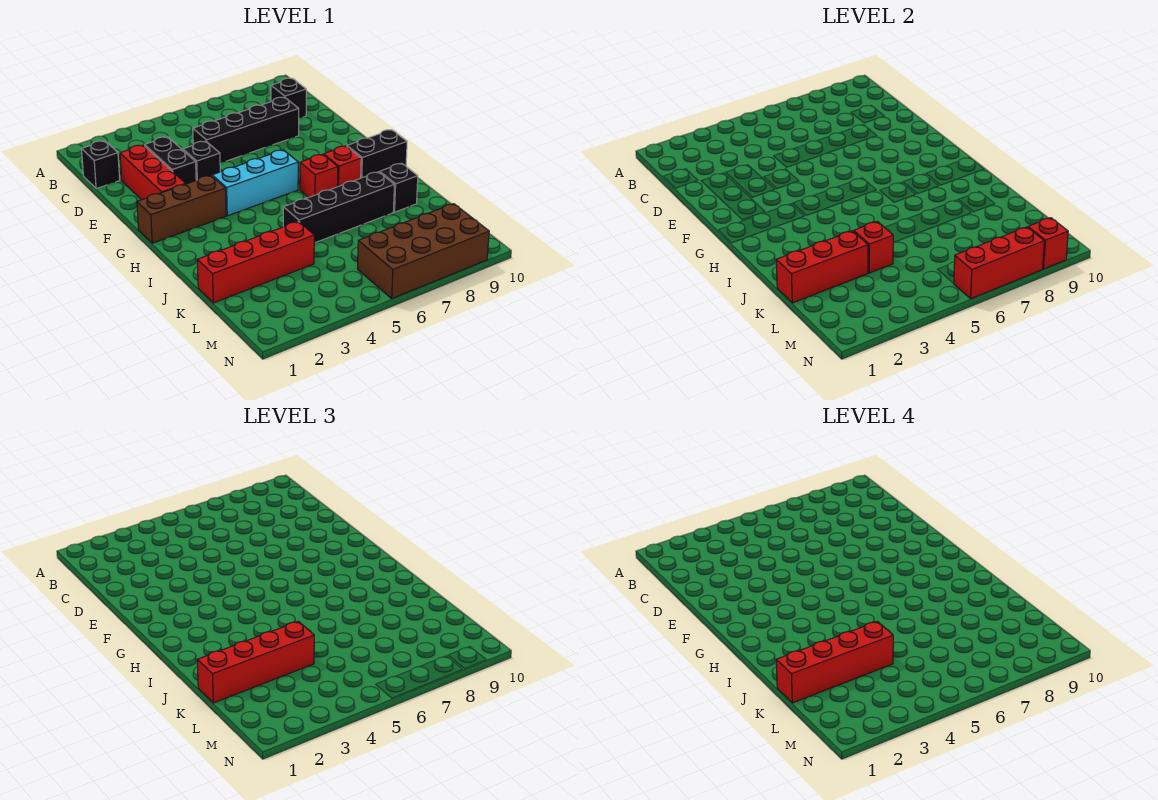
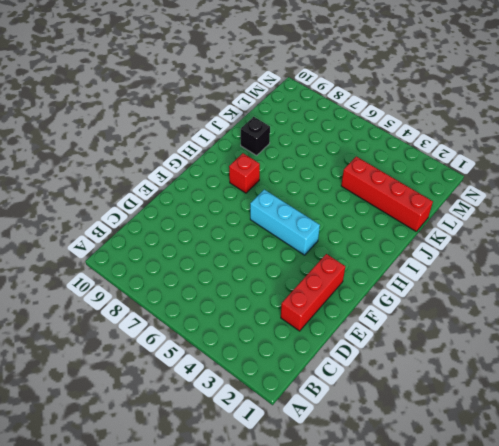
none -> black 1x1 brick [82,141,120,189]
none -> black 1x1 brick [271,78,306,118]
none -> black 1x2 brick [145,137,196,184]

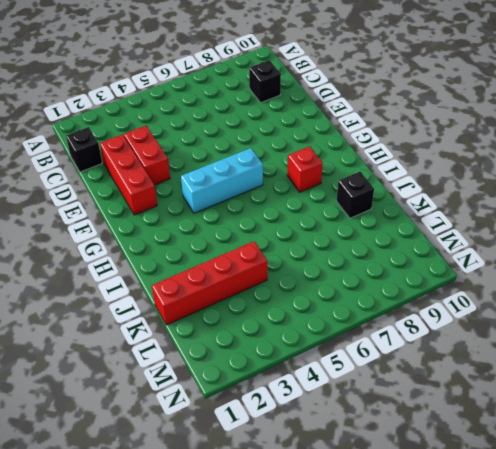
red 1x2 brick [124,126,170,185] -> black 1x2 brick [145,137,196,184]
none -> black 1x4 brick [193,97,299,163]
none -> black 1x1 brick [183,141,220,180]
none -> brown 1x3 brick [137,176,226,243]

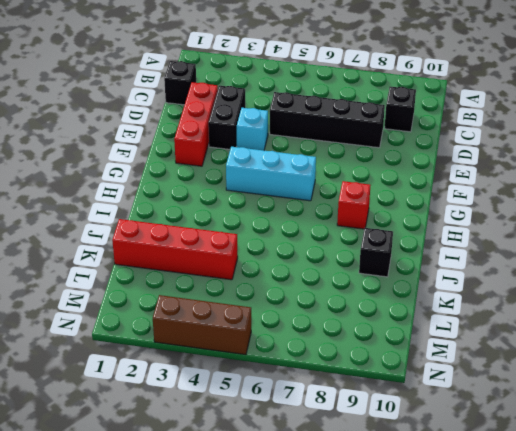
cyan 1x1 brick [237,108,268,150] -> black 1x1 brick [183,141,220,180]
brown 1x3 brick [153,295,251,355] -> brown 1x3 brick moved to [137,176,226,243]
none -> red 1x1 brick [300,154,338,198]
none -> black 1x2 brick [347,130,407,178]
none -> black 1x4 brick [283,172,394,243]

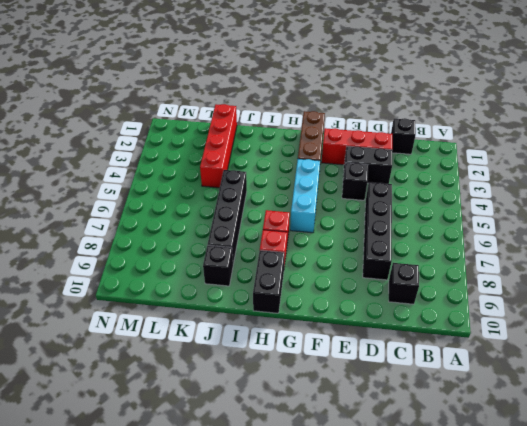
none -> brown 2x4 brick [358,204,489,299]
none -> red 1x3 brick [776,231,868,303]
none -> red 1x1 brick [854,221,894,273]

